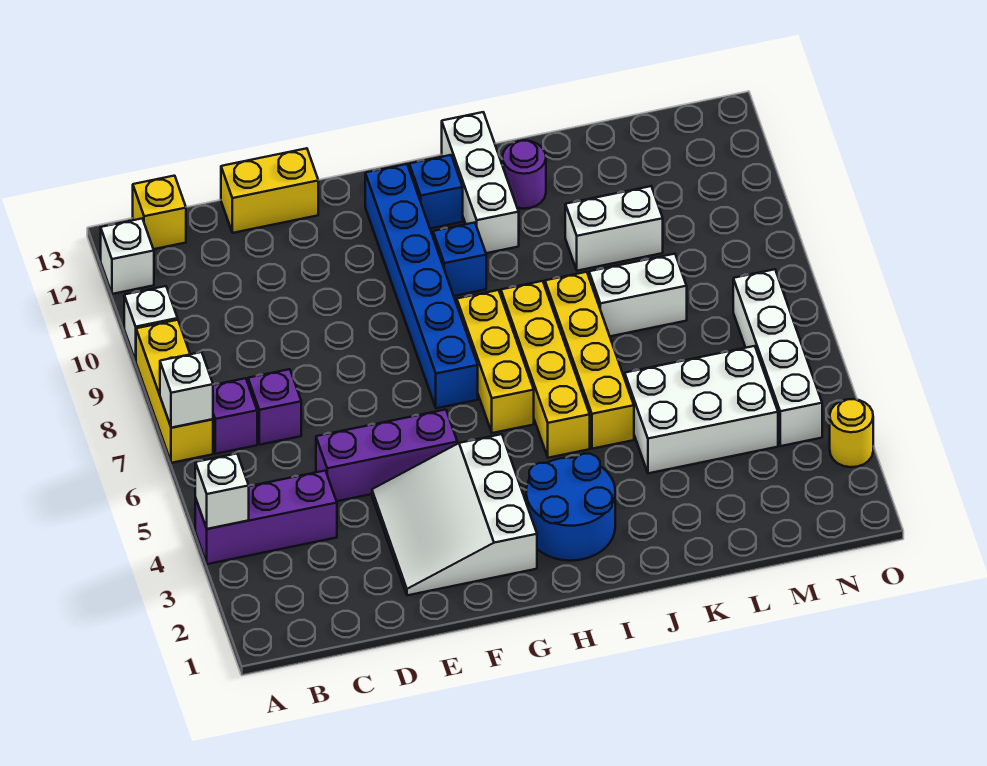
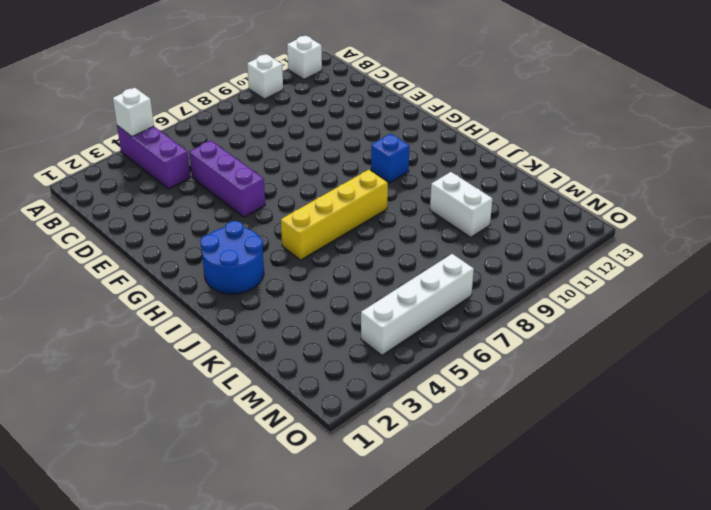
none -> yellow 1x3 brick [136,320,213,463]
none -> purple 1x1 brick [213,378,257,454]
none -> yellow 1x1 brick [133,176,186,249]

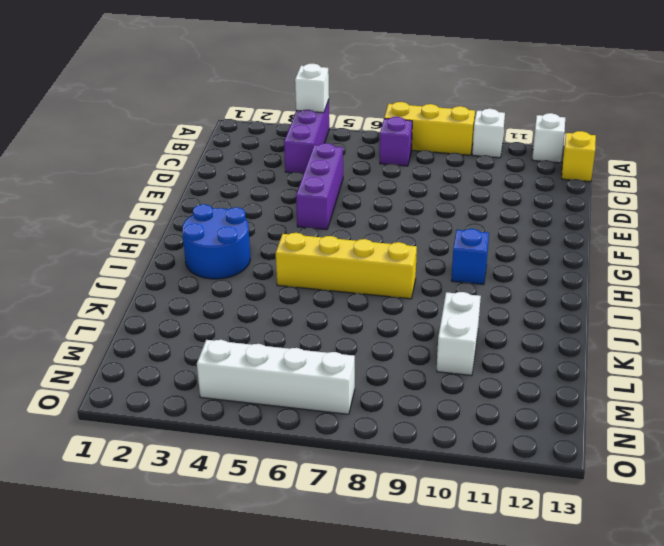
none -> purple 1x1 brick [248,369,301,445]
none -> yellow 1x2 brick [221,148,318,233]
none -> white 3x3 slope [372,434,537,595]

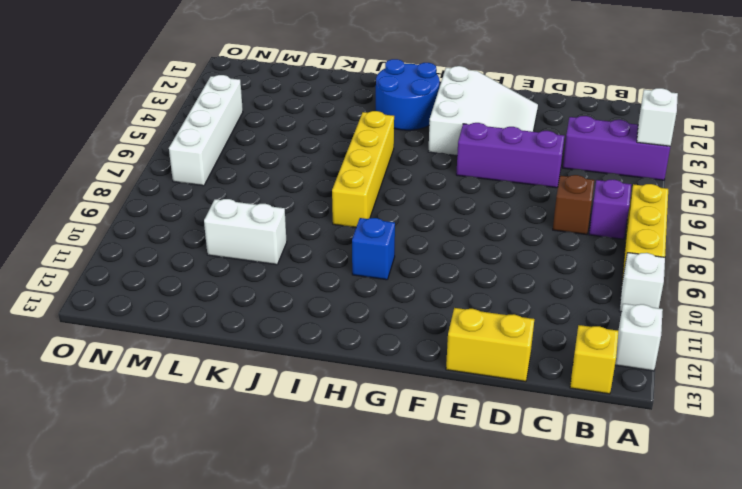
brown 1x1 brick [553,175,594,235] -> purple 1x1 brick [248,369,301,445]
none -> blue 1x6 brick [365,164,478,408]
none -> yellow 1x3 brick [457,290,534,433]
none -> blue 1x1 brick [409,155,463,229]

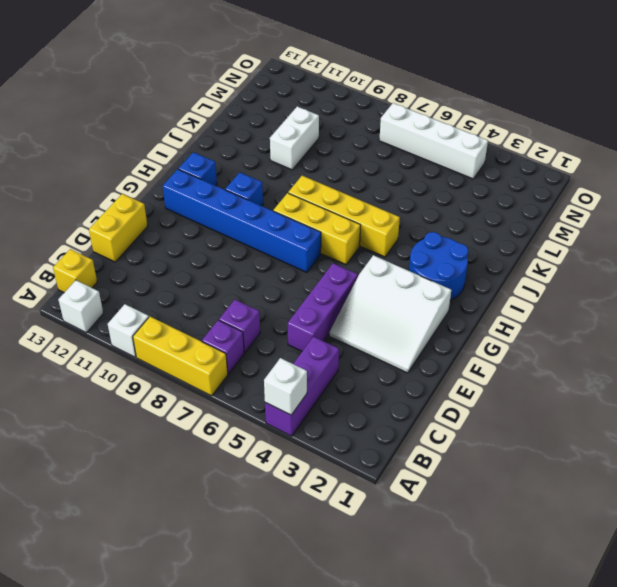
none -> white 1x3 brick [442,112,519,253]
none -> yellow 1x4 brick [545,272,634,449]
none -> purple 1x1 round brick [503,141,546,209]

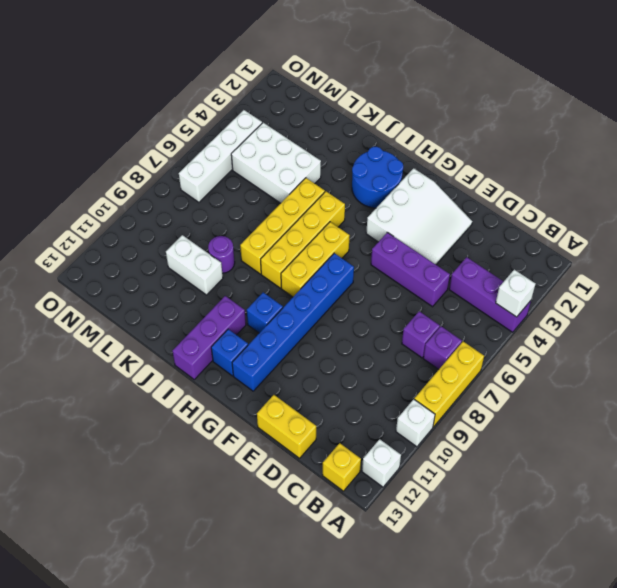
purple 1x3 brick [172,296,246,379] -> white 1x3 brick [442,112,519,253]
purple 1x1 round brick [208,236,235,273] -> purple 1x1 round brick moved to [503,141,546,209]
none -> white 1x2 brick [589,254,687,336]
none -> yellow 1x1 round brick [830,399,873,467]
none -> white 1x1 brick [160,352,213,428]

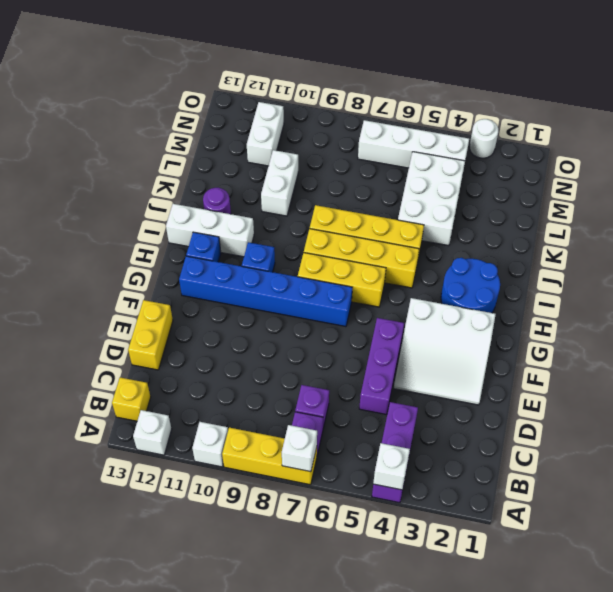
white 1x2 brick [247,102,284,166] -> white 1x2 brick moved to [589,254,687,336]
white 1x1 round brick [470,119,498,158] -> yellow 1x1 round brick [830,399,873,467]

